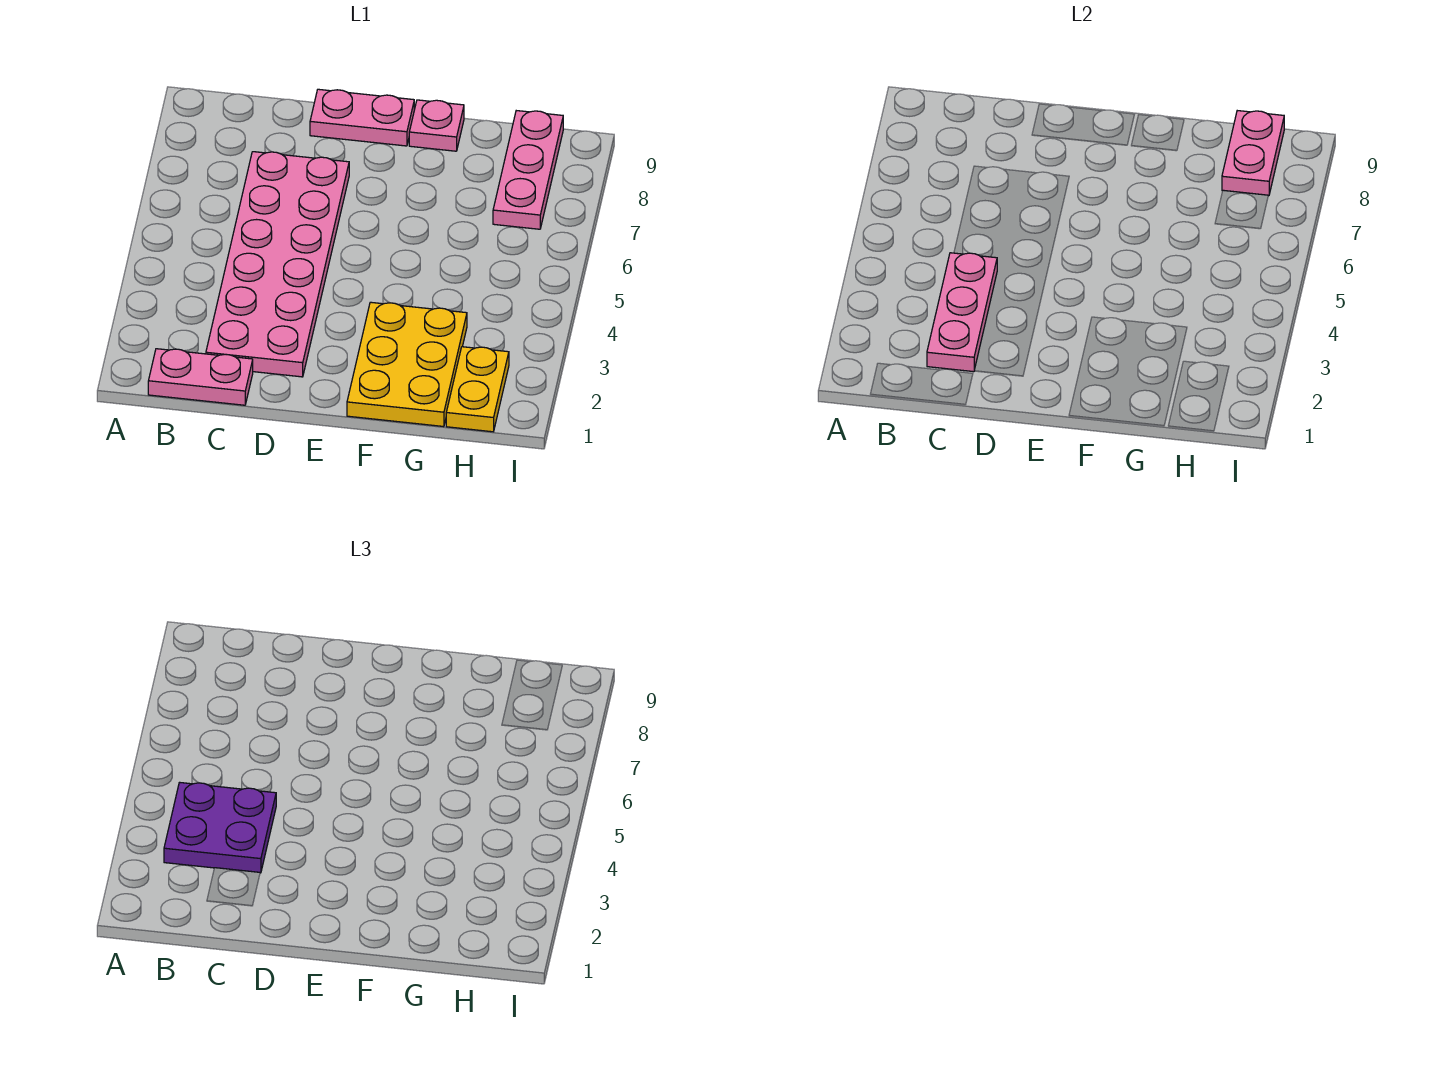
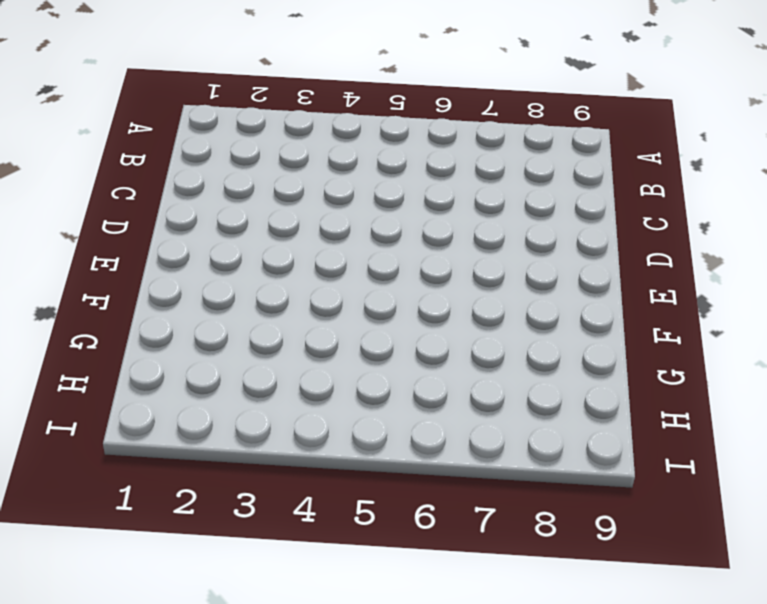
none -> pink 1x2 plate [148,349,253,405]
none -> pink 2x6 plate [206,152,349,377]

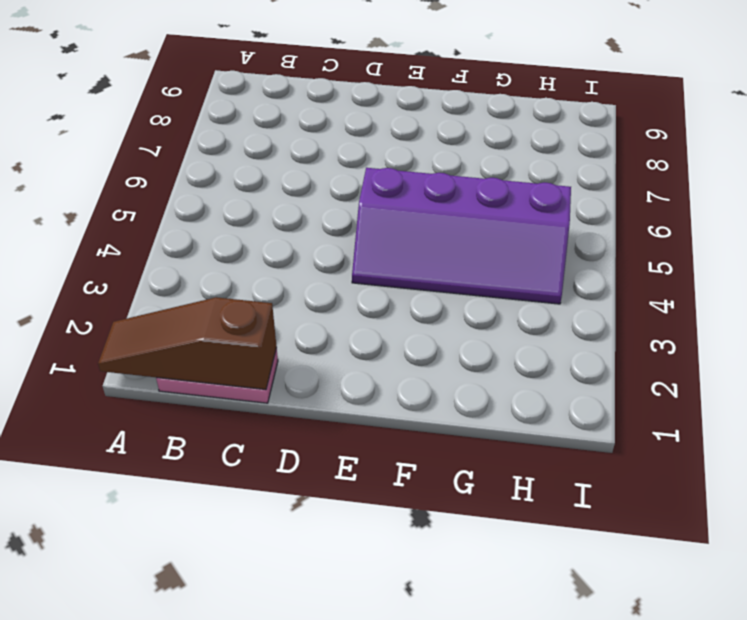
brown 1x3 slope [98,297,277,390] -> none
purple 2x4 slope [352,168,571,304] -> none
none -> pink 2x6 plate [206,152,349,377]
none -> pink 1x2 plate [310,89,414,146]

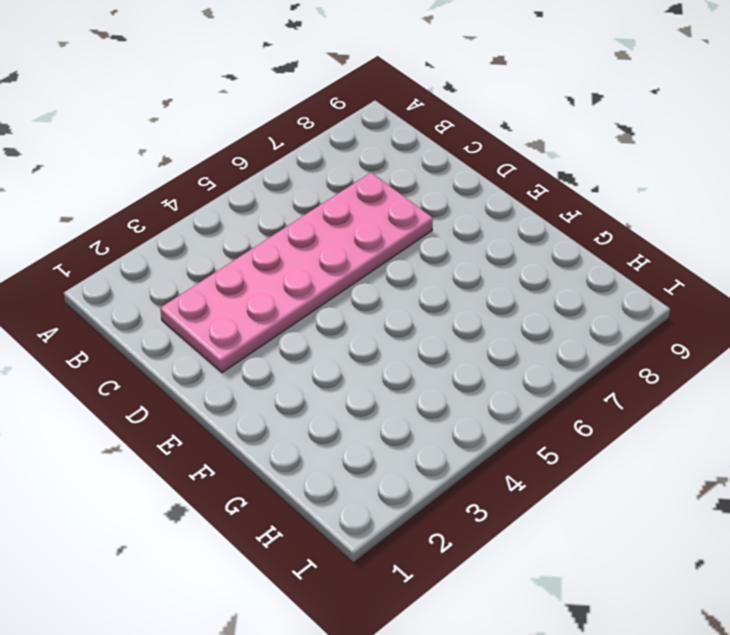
none -> pink 1x2 plate [148,349,253,405]
none -> pink 1x2 plate [310,89,414,146]

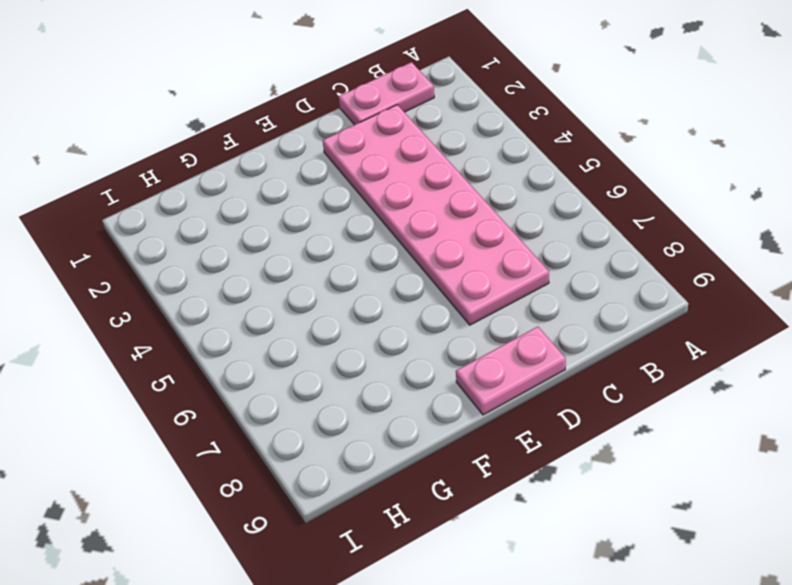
none -> yellow 2x3 plate [347,302,467,427]
none -> pink 1x1 plate [409,100,464,151]

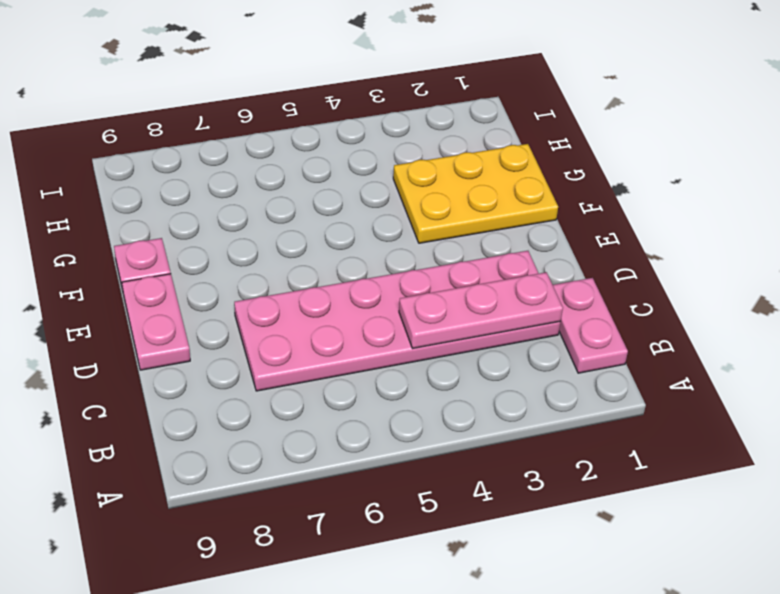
none -> yellow 1x2 plate [446,347,509,432]
none -> pink 1x3 plate [493,111,563,229]

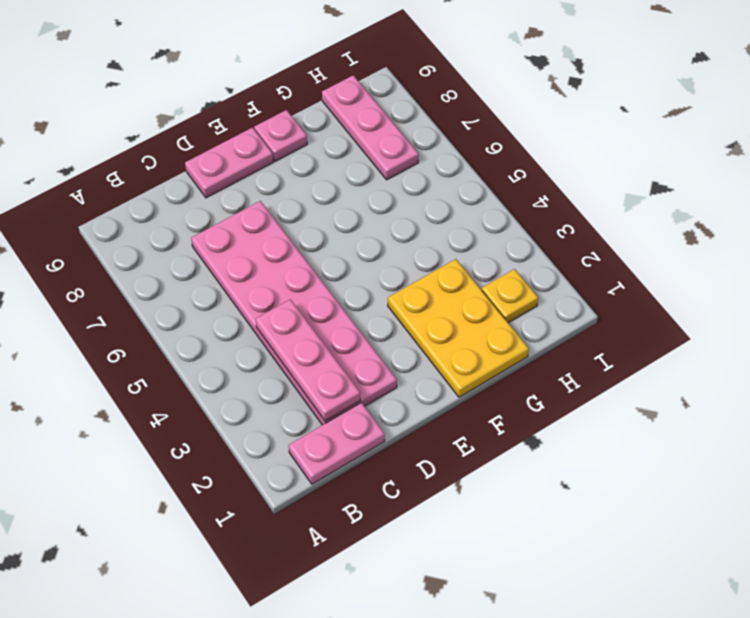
yellow 1x1 plate [482,269,538,323] -> yellow 1x2 plate [446,347,509,432]
none -> pink 1x2 plate [1222,111,1284,196]
none -> purple 2x2 plate [164,782,276,873]

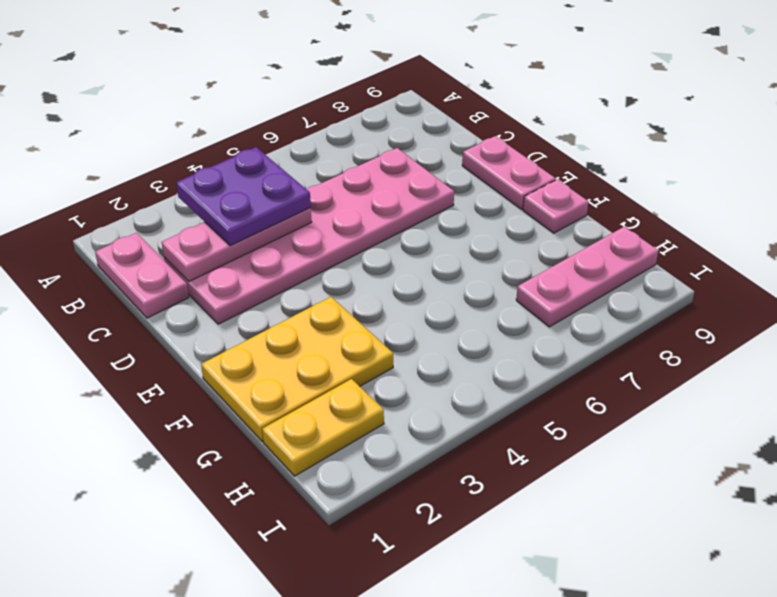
none -> pink 1x2 plate [1222,111,1284,196]

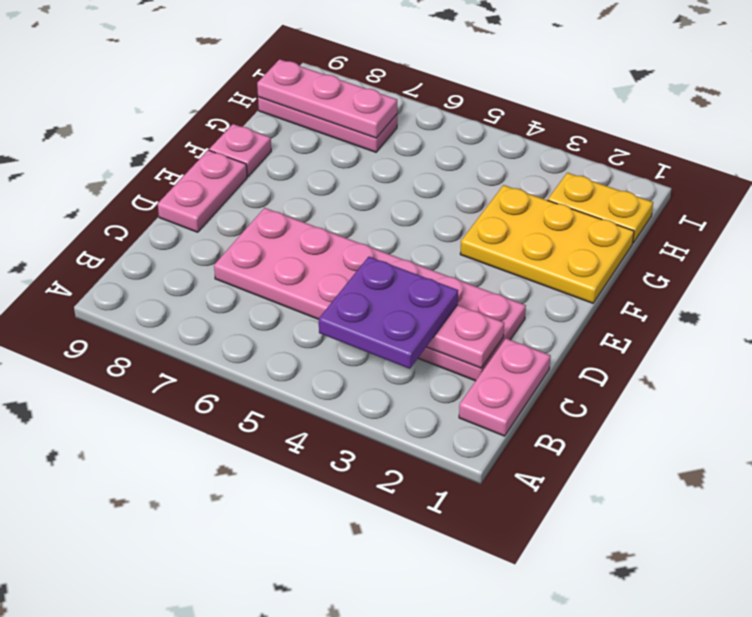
pink 1x3 plate [257,59,397,138] -> pink 1x2 plate [1222,111,1284,196]

